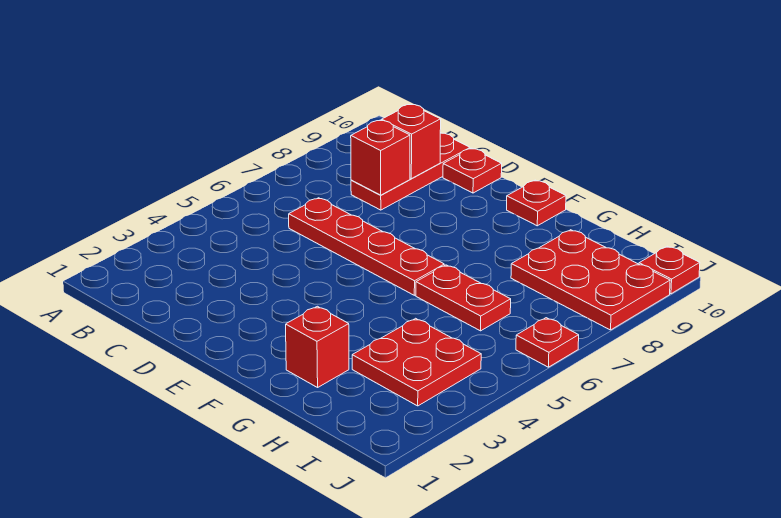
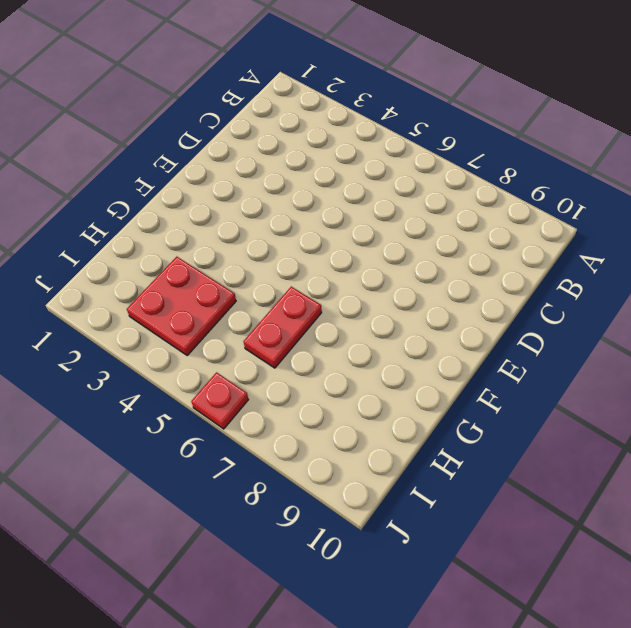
none -> red 1x4 plate [289,198,444,295]
none -> red 1x3 plate [351,133,470,210]
none -> red 1x1 plate [443,148,502,193]

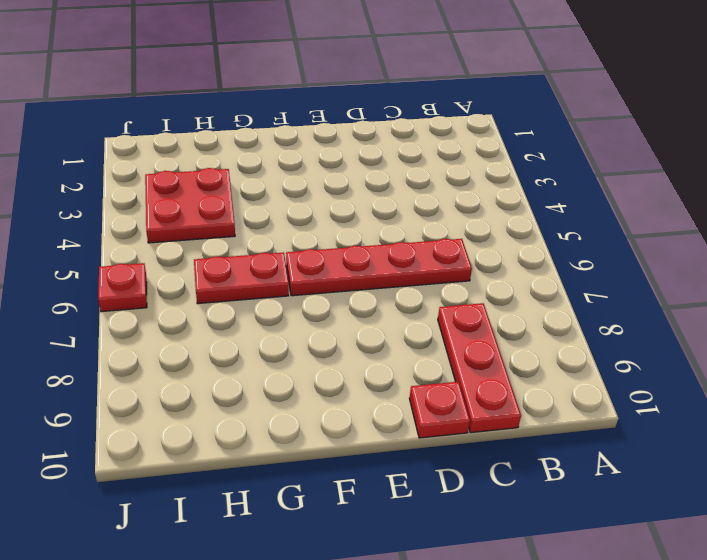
none -> red 1x1 plate [507,180,566,226]
none -> red 1x1 brick [286,306,349,387]
none -> red 2x3 plate [511,230,670,330]

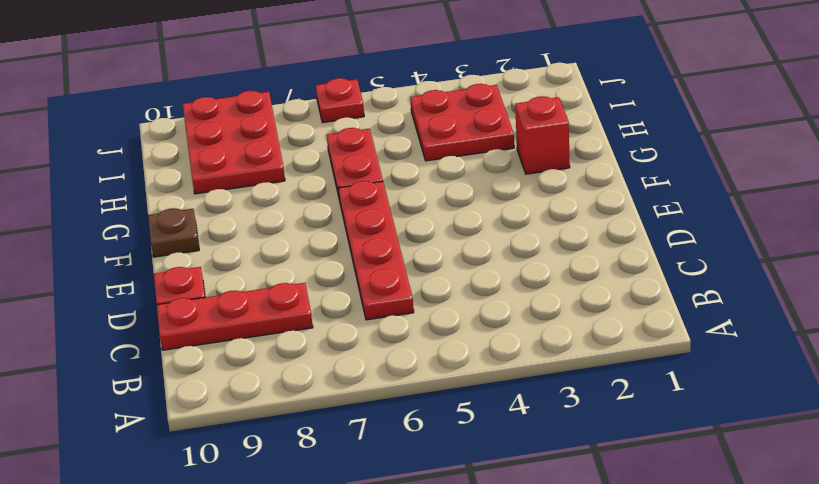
brown 1x1 plate [148,208,199,257] -> red 1x1 plate [507,180,566,226]
none -> red 1x1 plate [639,246,700,294]
none -> red 1x1 brick [351,120,410,195]
none -> red 1x1 brick [382,104,441,179]

